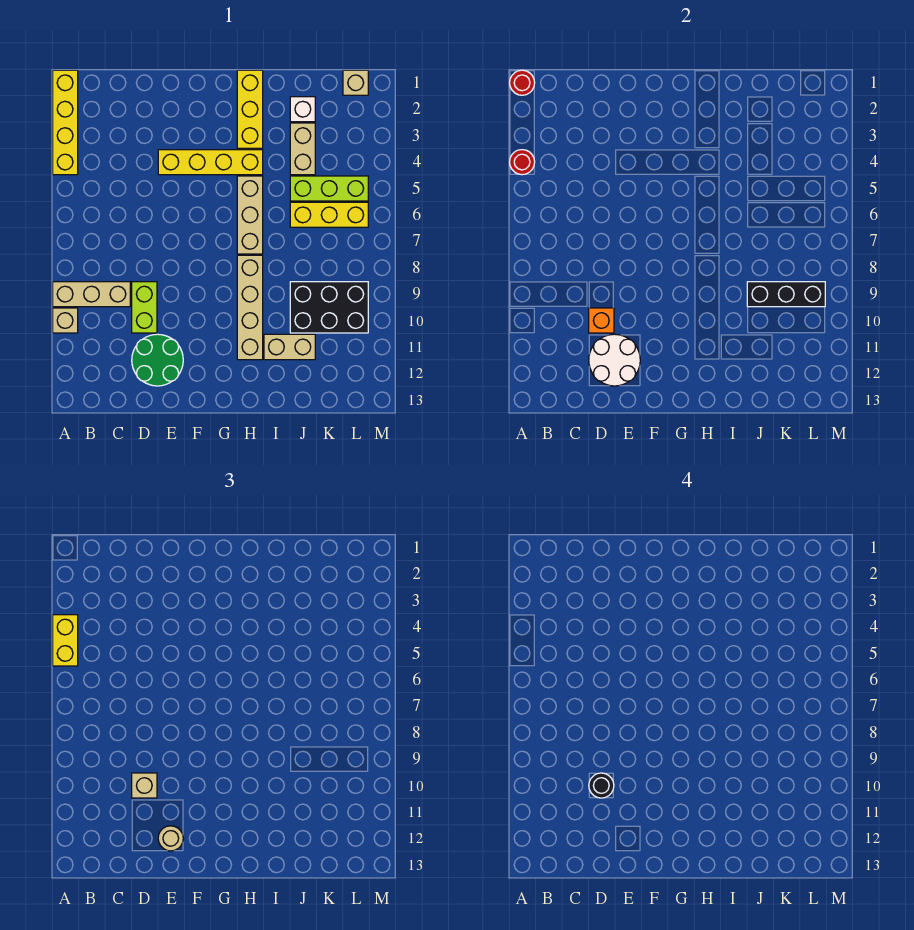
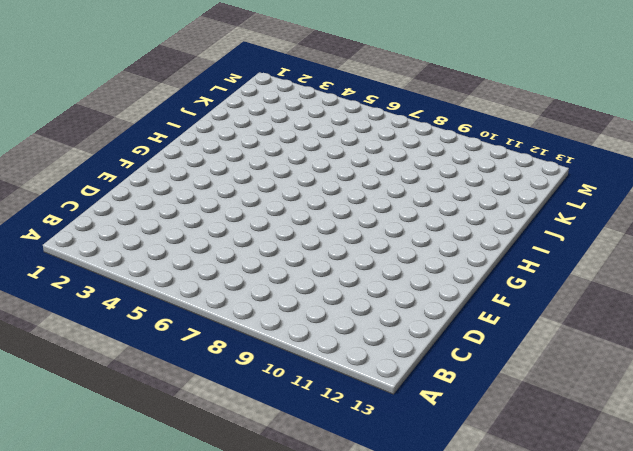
none -> yellow 1x4 brick [53,70,78,175]
none -> tan 1x3 brick [53,282,130,307]
none -> tan 1x1 brick [53,308,78,333]

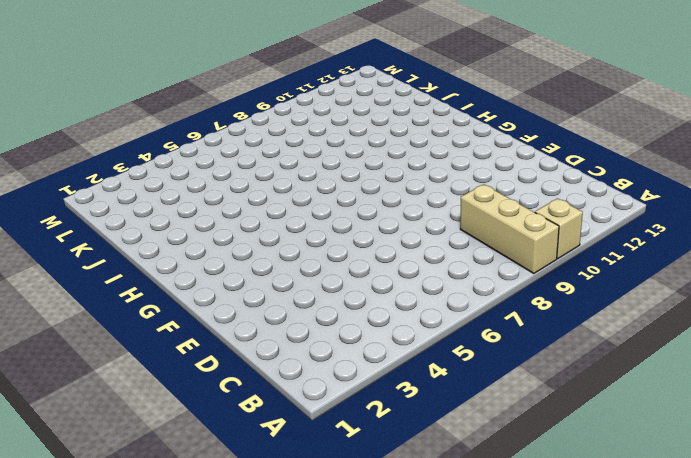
none -> yellow 1x4 brick [53,70,78,175]
none -> lime 1x2 brick [132,282,157,333]
none -> green 2x2 round brick [132,334,183,386]

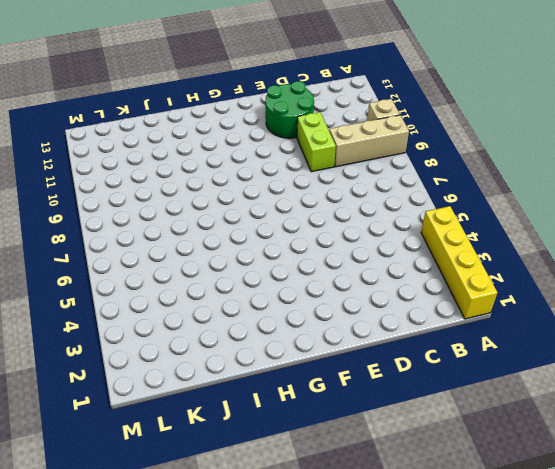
none -> yellow 1x4 brick [158,150,263,175]
none -> yellow 1x3 brick [237,70,263,148]
none -> tan 1x3 brick [237,176,263,254]

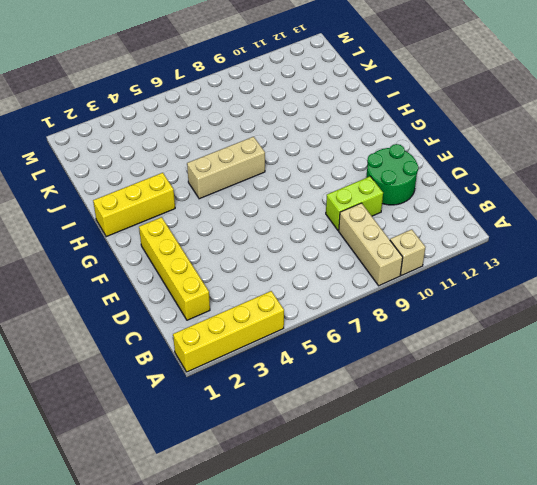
yellow 1x4 brick [139,217,210,320] -> yellow 1x4 brick moved to [158,150,263,175]
none -> tan 1x4 brick [237,255,263,360]
none -> tan 1x2 brick [264,334,315,360]
none -> white 1x1 brick [290,97,315,122]

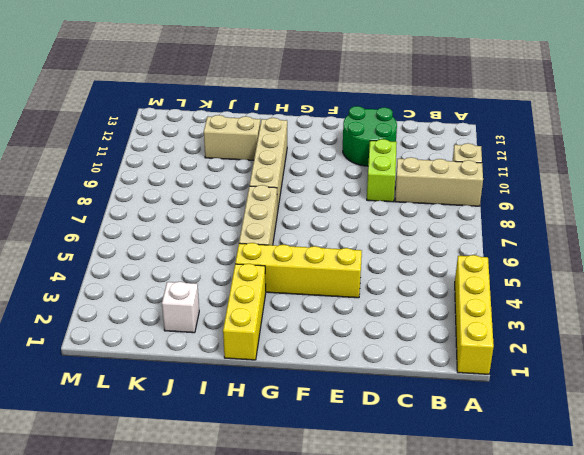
none -> tan 1x2 brick [290,123,315,175]
none -> lime 1x3 brick [290,176,368,201]
none -> yellow 1x3 brick [290,202,368,227]

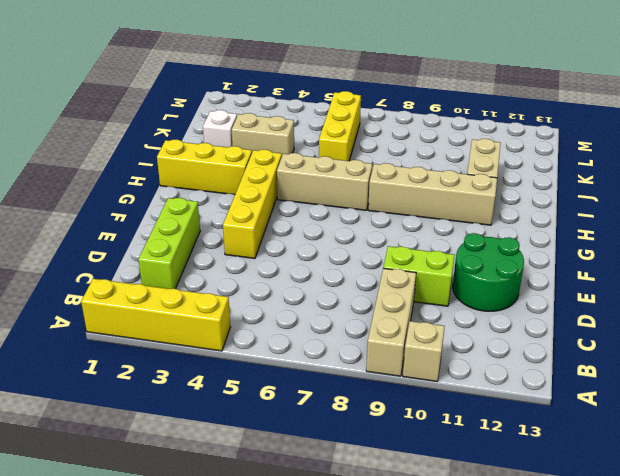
lime 1x3 brick [138,198,200,289] -> lime 1x3 brick moved to [290,176,368,201]
none -> black 2x3 brick [290,282,368,333]
none -> tan 1x1 brick [343,70,368,95]
none -> red 1x1 round brick [510,70,535,95]

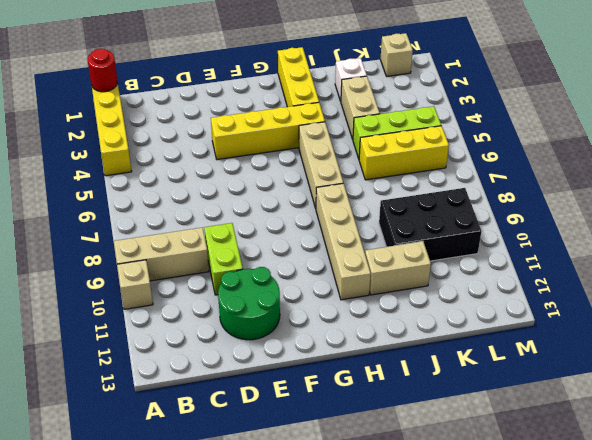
none -> red 1x1 round brick [510,150,535,175]
none -> orange 1x1 brick [589,308,614,333]
none -> white 2x2 round brick [589,334,640,386]

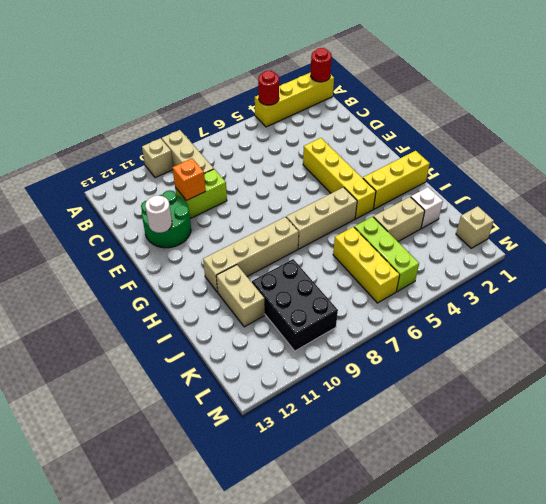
white 1x1 round brick [145,195,172,233] -> white 2x2 round brick [589,334,640,386]
none -> black 1x3 brick [747,282,825,307]
none -> yellow 1x2 brick [53,615,78,666]
none -> tan 1x1 brick [132,773,157,798]

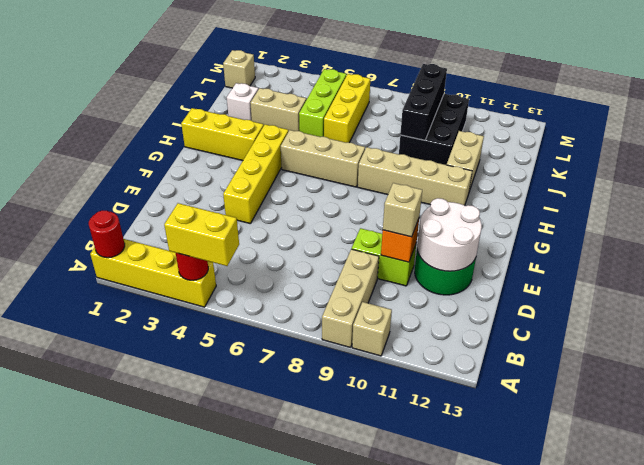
none -> tan 1x1 round brick [158,826,183,851]
none -> black 1x1 round brick [589,773,614,798]

